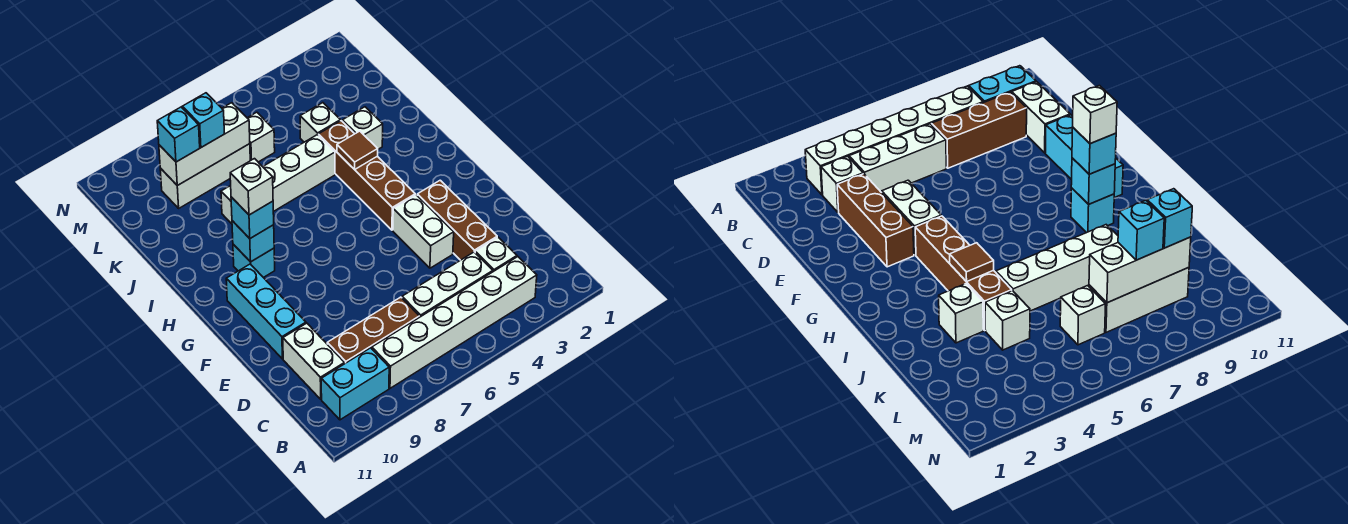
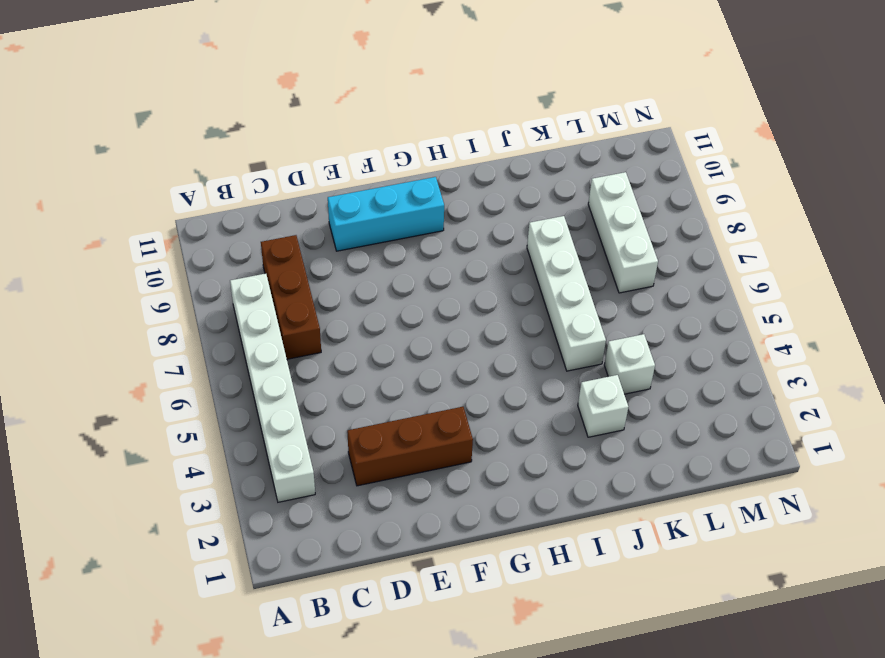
none -> cyan 1x2 brick [321,348,389,420]
none -> white 1x1 brick [475,237,517,272]
none -> white 1x3 brick [402,252,493,317]

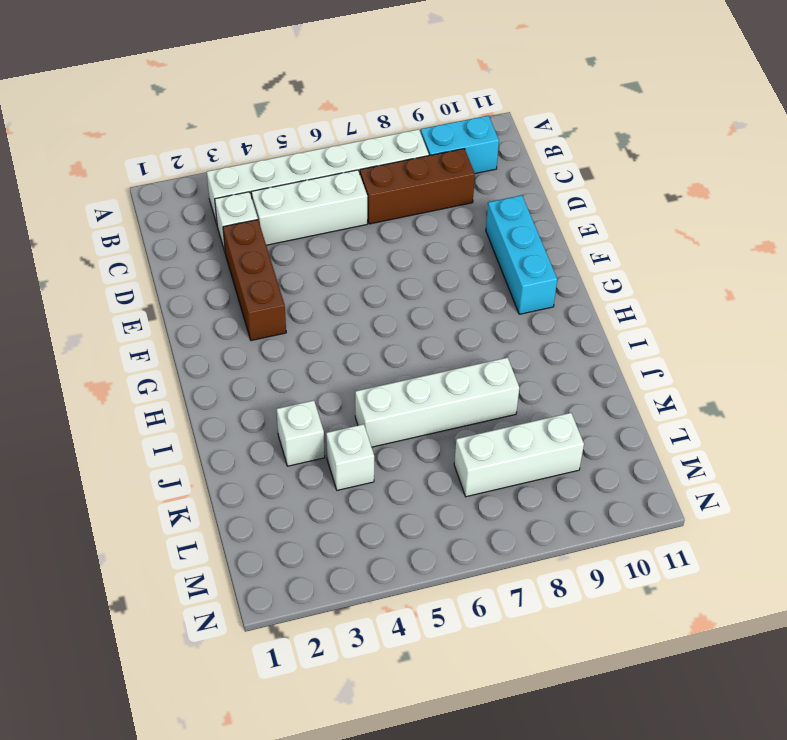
none -> white 1x2 brick [283,323,345,399]
none -> white 1x2 brick [393,195,454,268]
none -> brown 1x4 brick [319,121,415,230]

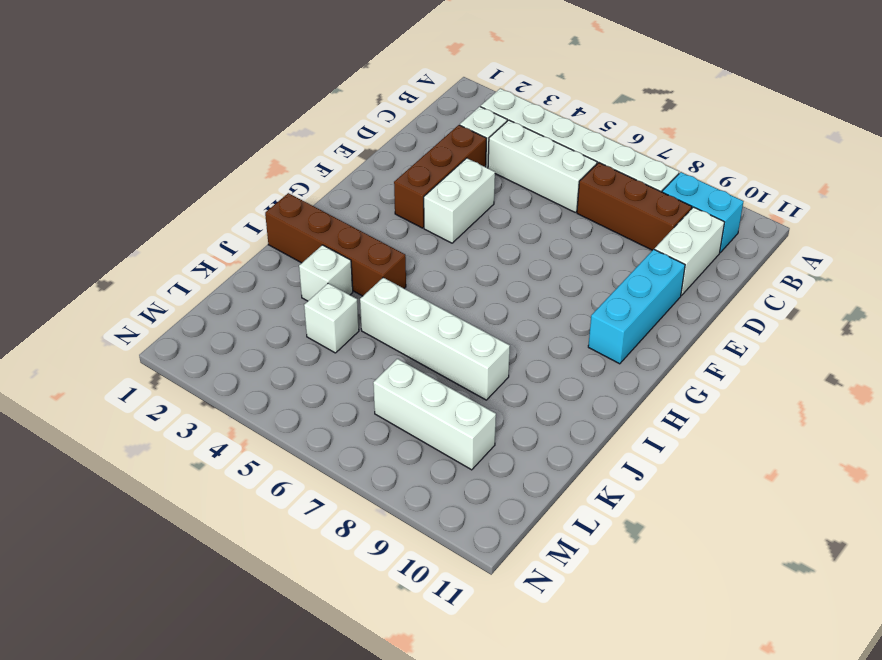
brown 1x4 brick [265,193,406,296] -> brown 1x4 brick turned to [319,121,415,230]
none -> cyan 1x1 brick [233,244,275,278]
none -> white 1x1 brick [248,112,275,162]
none -> cyan 1x1 brick [232,221,274,262]

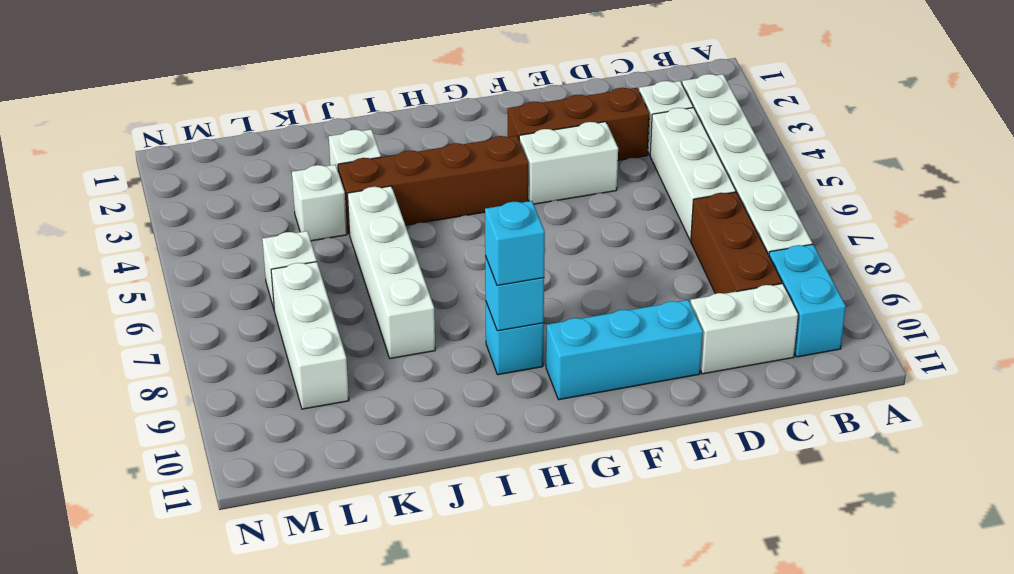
none -> brown 1x1 tile [337,131,378,170]
none -> white 1x3 brick [159,103,250,186]
none -> cyan 1x1 brick [182,93,224,147]

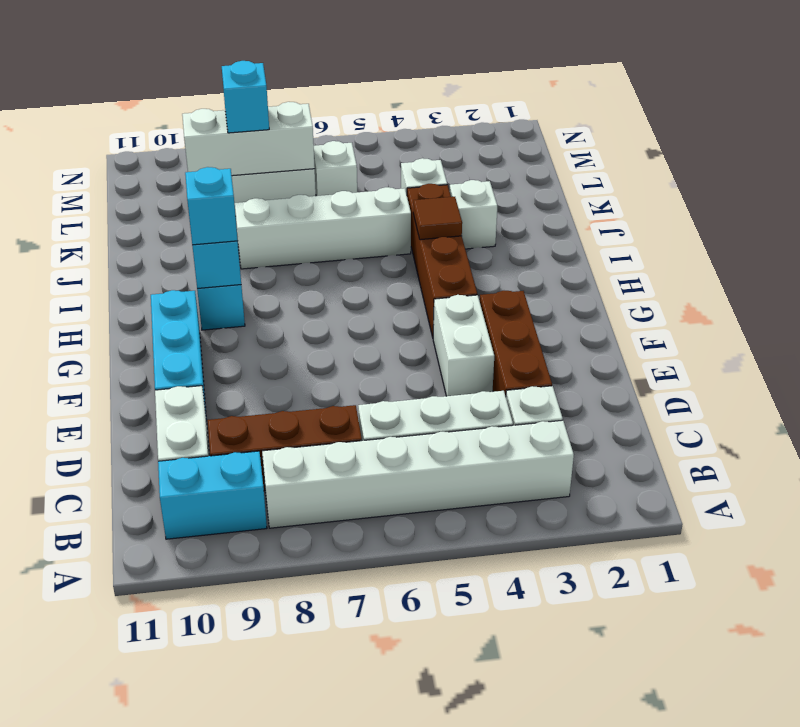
none -> cyan 1x1 brick [157,107,200,162]
none -> white 1x1 brick [230,159,273,215]

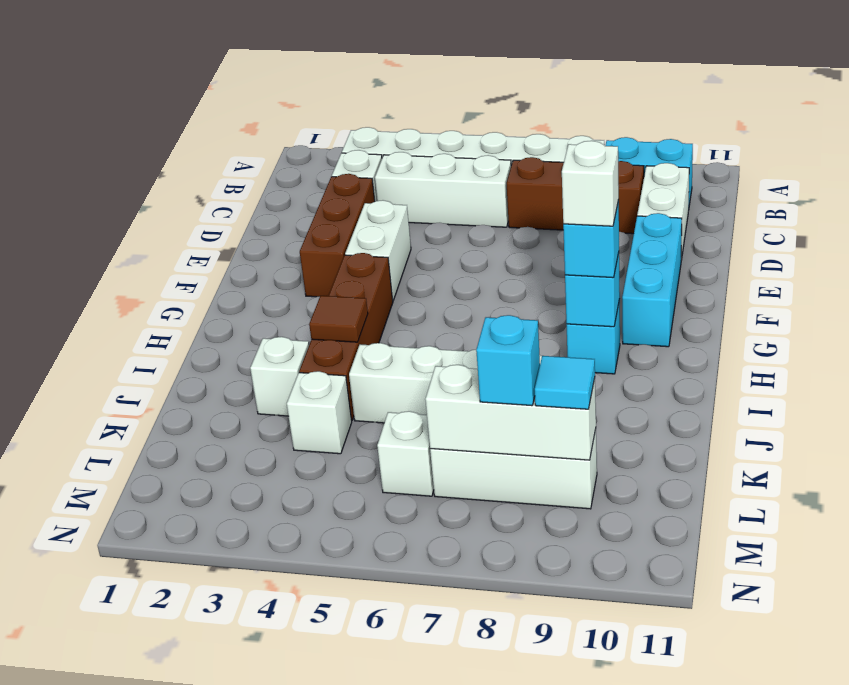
cyan 1x1 tile [535,356,595,409] -> cyan 1x1 brick [157,107,200,162]

